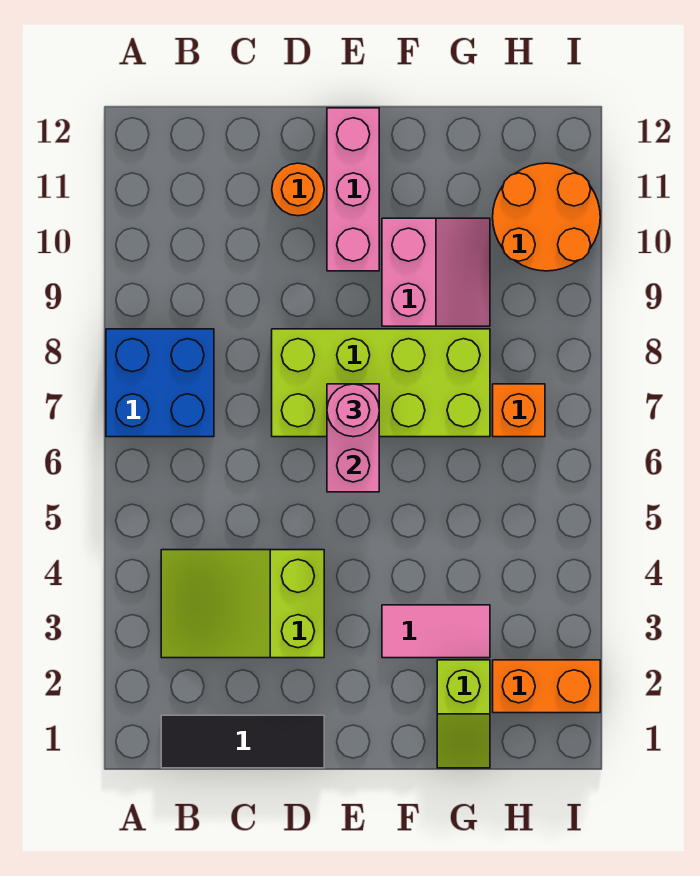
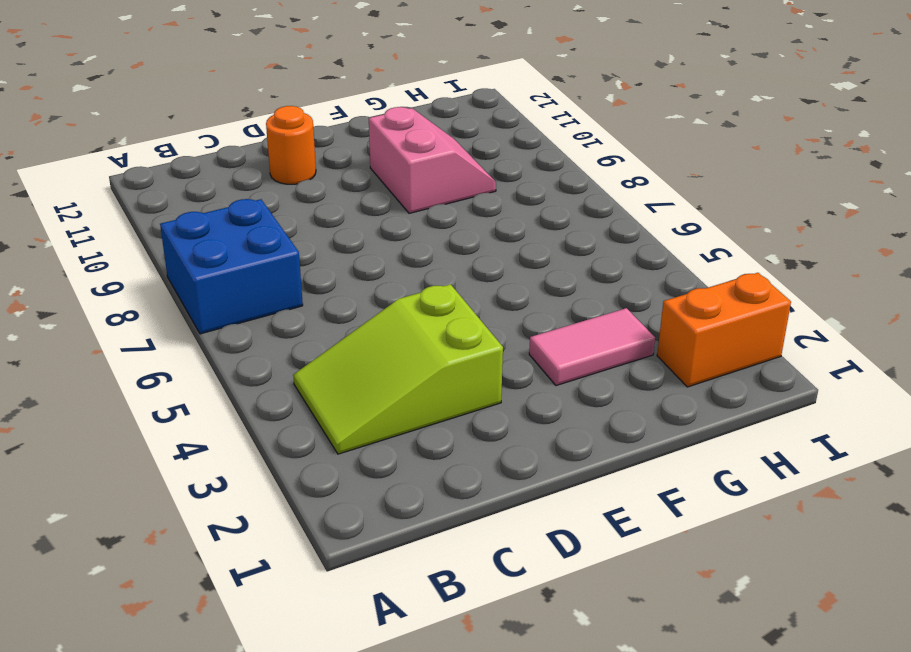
none -> black 1x3 tile [161,715,324,768]
none -> lime 2x4 brick [272,329,490,437]
none -> pink 1x3 brick [327,108,379,271]

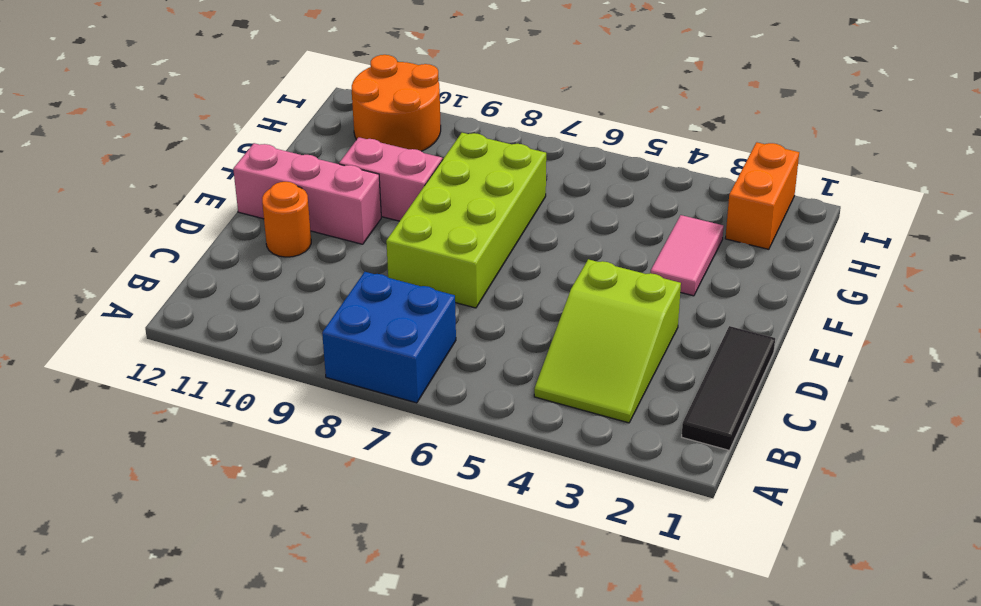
none -> lime 1x2 slope [437,660,490,768]
none -> orange 1x1 brick [493,384,545,437]
none -> pink 1x2 brick [327,384,379,492]

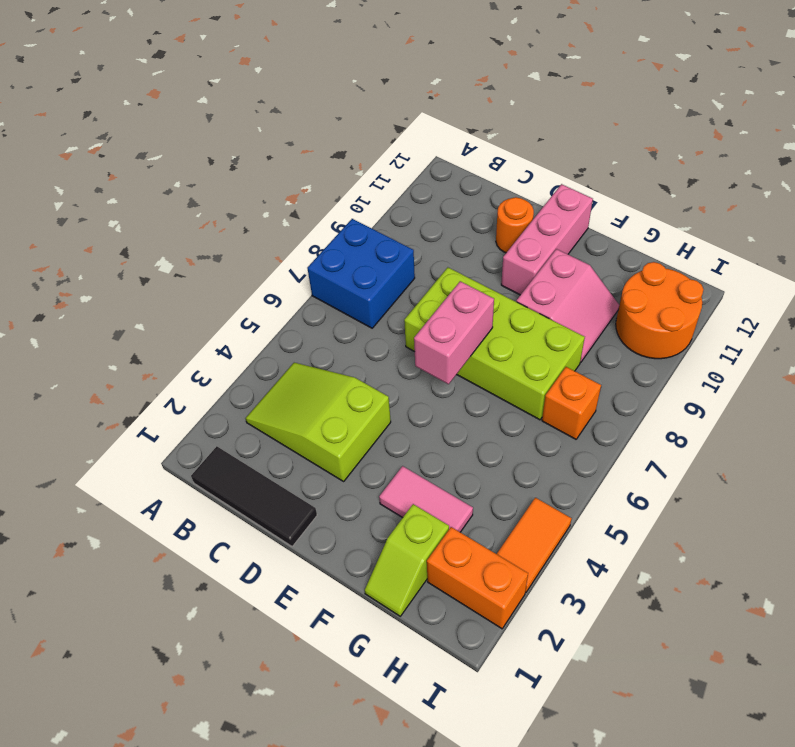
orange 1x2 tile [497,498,572,592] -> none
none -> pink 1x1 round brick [327,384,379,437]

